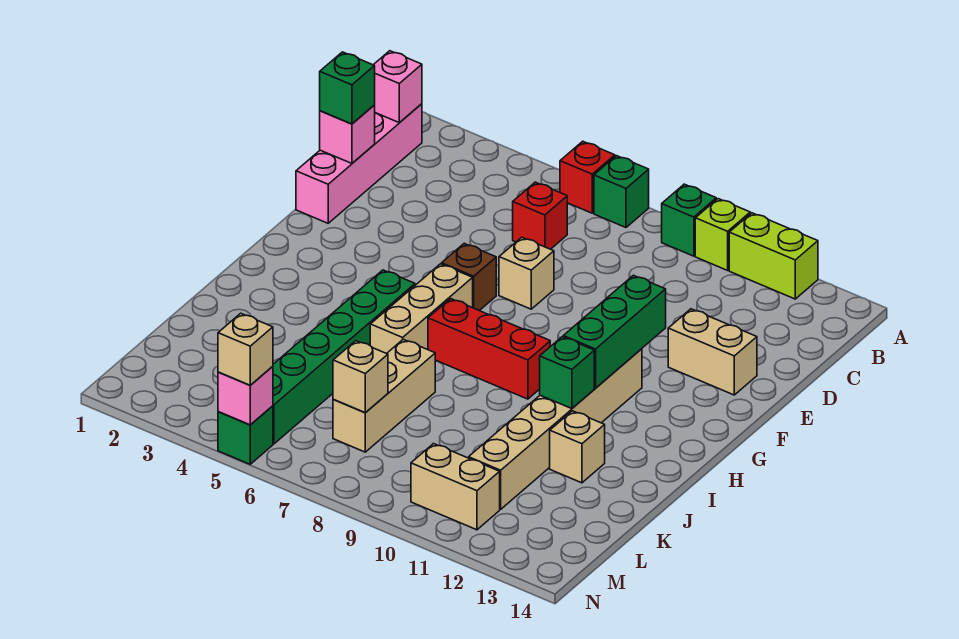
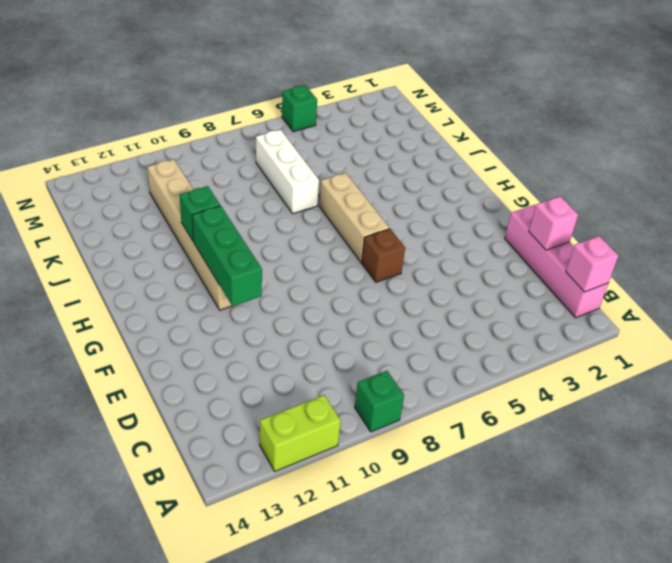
white 1x3 brick [256,130,319,214] -> tan 1x3 brick [333,339,435,452]
none -> red 1x1 brick [560,141,615,213]
none -> green 1x1 brick [594,156,649,227]
none -> lime 1x1 brick [695,199,750,270]

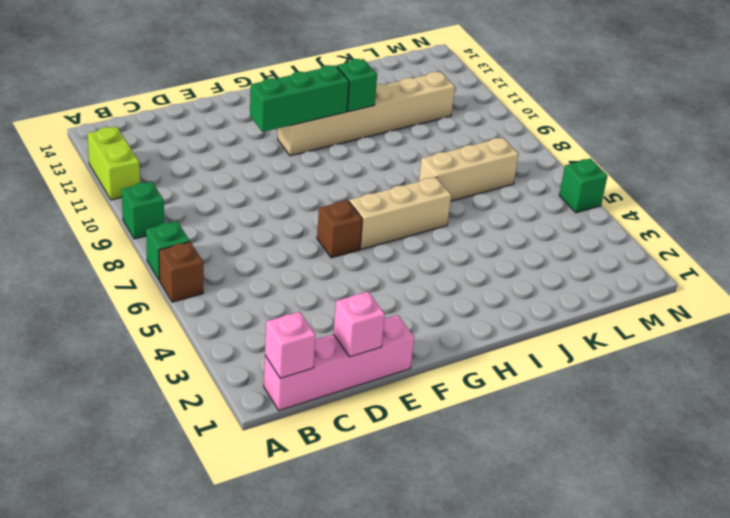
brown 1x1 brick [159,242,203,302] -> red 1x1 brick [560,141,615,213]
none -> lime 1x1 brick [695,199,750,270]
none -> red 1x1 brick [513,182,567,249]
none -> tan 1x1 brick [499,237,554,309]

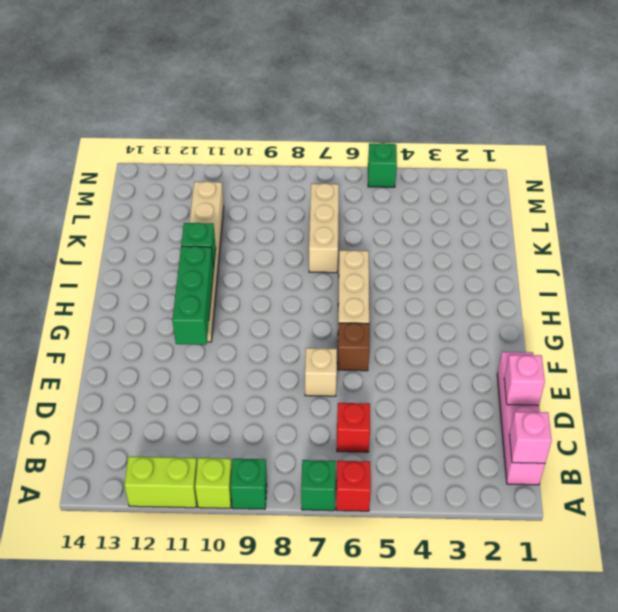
none -> tan 1x2 brick [668,309,757,395]
none -> green 1x6 brick [273,270,415,444]
none -> red 1x3 brick [428,299,550,399]

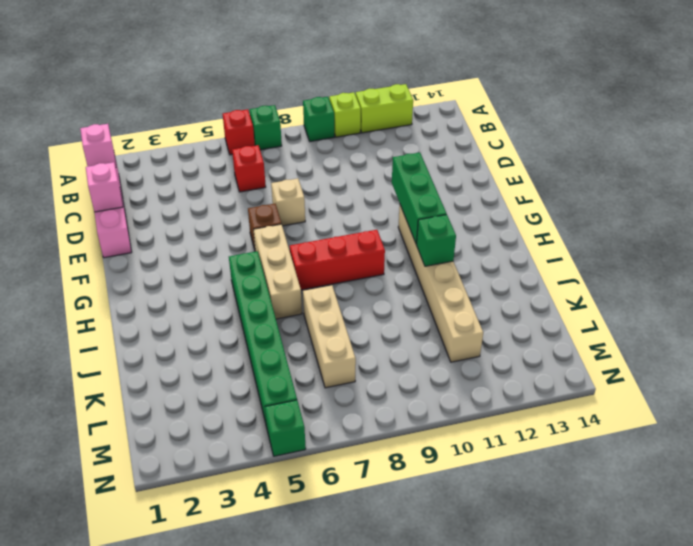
none -> tan 1x2 brick [668,309,757,395]
none -> tan 1x1 brick [550,411,605,483]
none -> tan 1x2 brick [411,444,500,530]

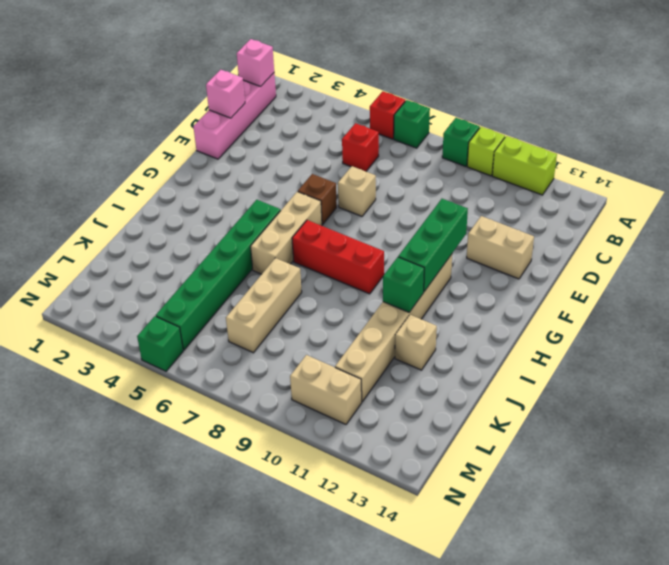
none -> tan 1x1 brick [333,341,388,413]
none -> pink 1x1 brick [218,366,273,425]
none -> green 1x1 brick [320,52,375,124]

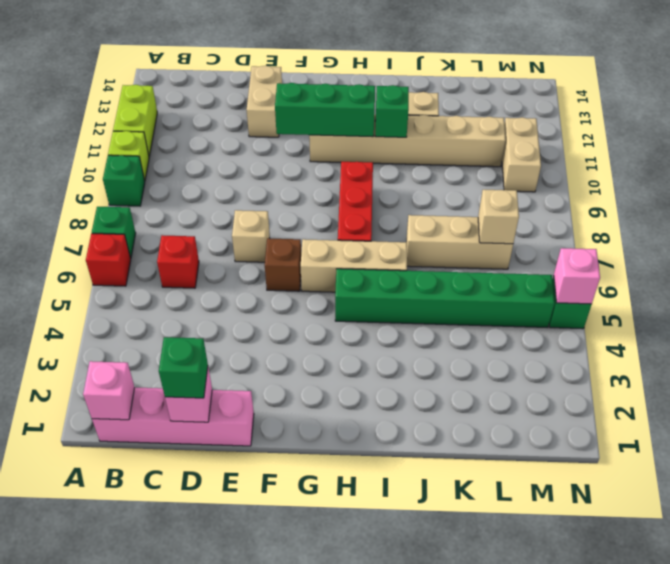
none -> tan 1x1 brick [218,313,273,385]

